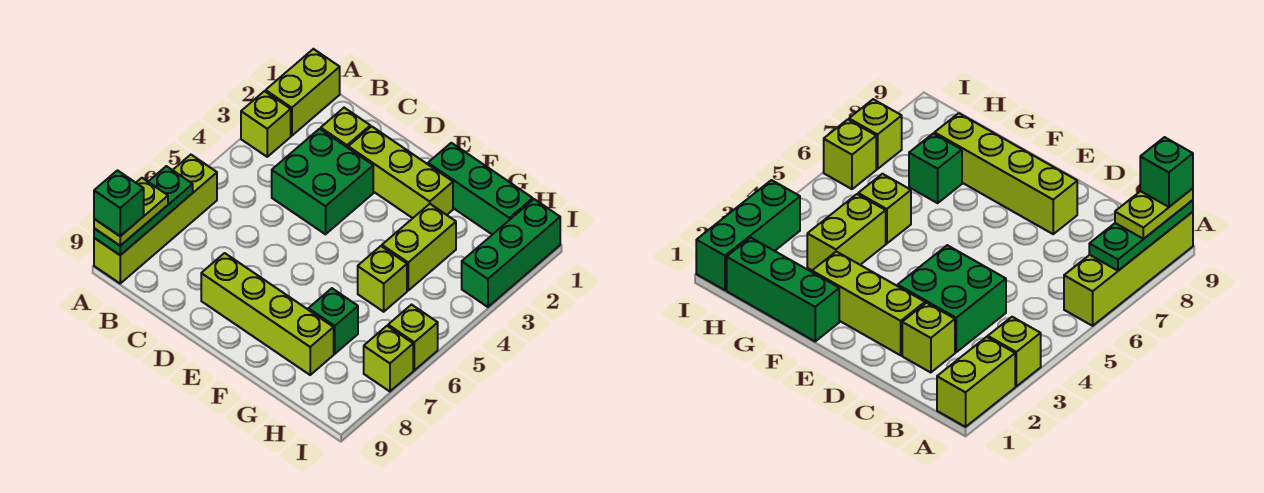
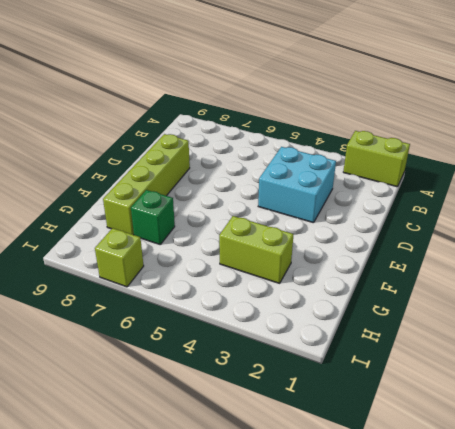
cyan 2x2 brick [258,147,336,223] -> green 2x2 brick [272,129,373,234]
none -> lime 1x1 brick [241,91,291,157]
none -> lime 1x4 brick [94,155,217,283]
none -> lime 1x1 brick [321,108,370,148]

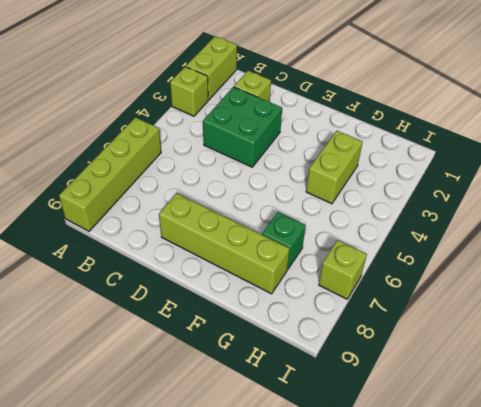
none -> lime 1x3 brick [348,126,453,218]
none -> green 1x3 brick [428,143,533,235]
none -> lime 1x1 brick [358,246,407,312]

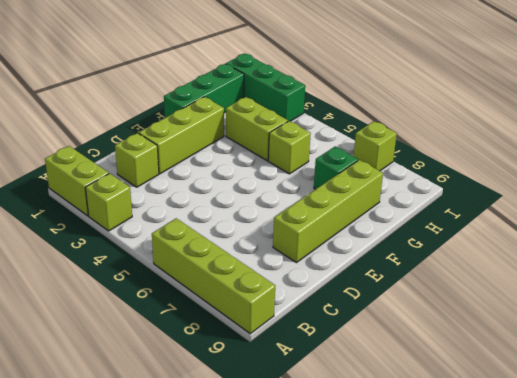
none -> green 2x2 brick [272,129,373,234]
none -> lime 1x1 brick [388,305,438,370]
none -> green 1x3 plate [94,166,193,255]

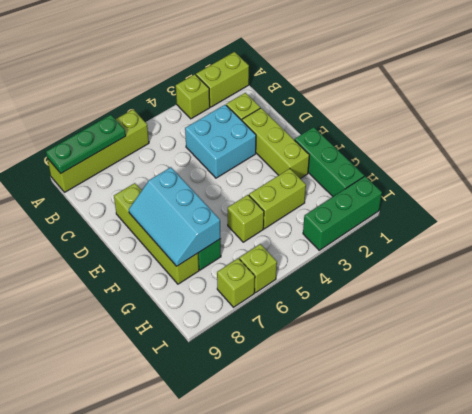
cyan 2x2 brick [185,105,256,178] -> green 2x2 brick [272,129,373,234]
cyan 2x3 slope [129,167,221,266] -> none
none -> lime 1x2 plate [94,178,168,246]
none -> green 1x1 brick [94,170,144,236]

